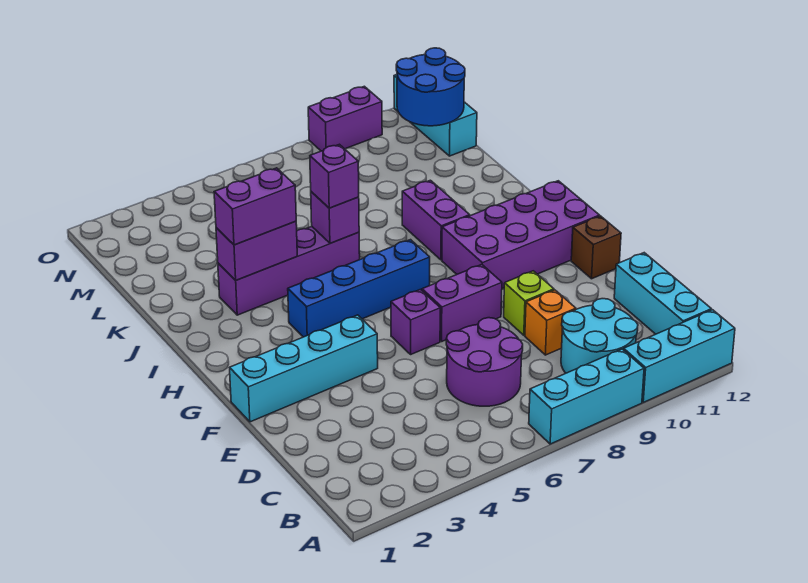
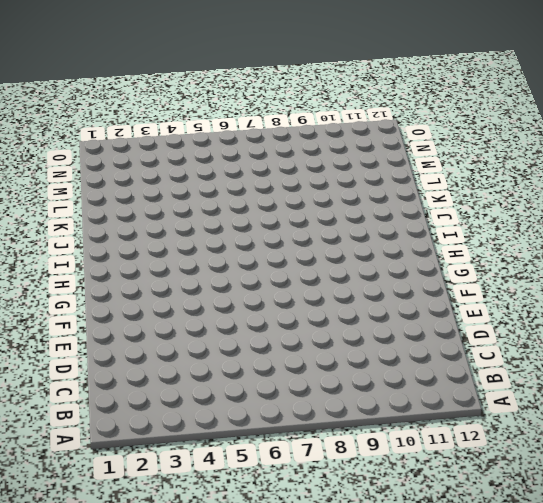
none -> cyan 1x3 brick [529,349,644,444]
none -> cyan 1x3 brick [624,310,735,402]
none -> cyan 2x2 round brick [561,299,638,373]

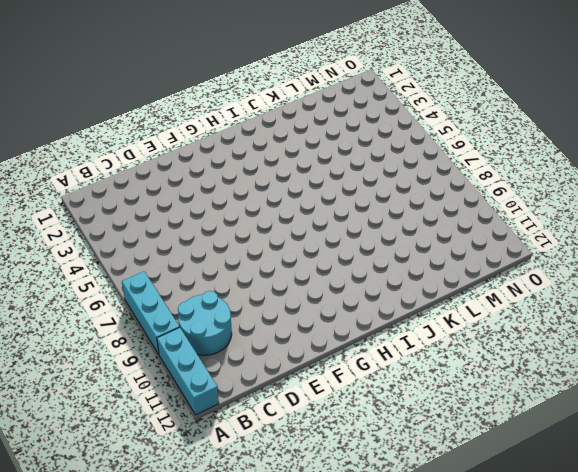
none -> cyan 1x3 brick [614,253,711,334]
none -> purple 2x2 round brick [446,318,523,406]
none -> orange 1x1 brick [525,290,576,355]

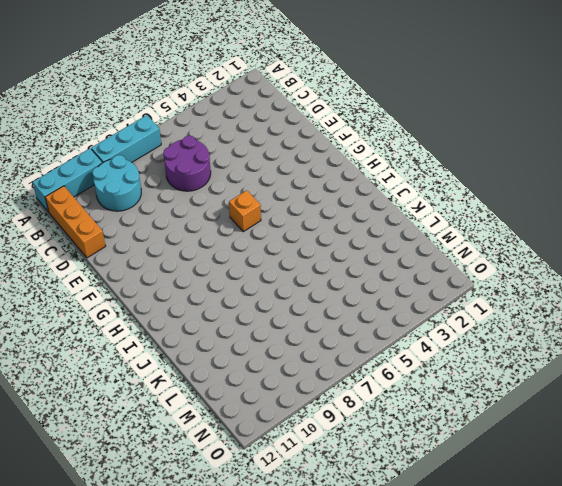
orange 1x3 brick [45,186,105,258] -> cyan 1x3 brick [614,253,711,334]
orange 1x1 brick [229,190,261,232] -> orange 1x1 brick moved to [525,290,576,355]
none -> lime 1x1 brick [504,271,554,335]
none -> cyan 1x4 brick [230,315,378,422]
none -> purple 1x1 brick [391,290,440,354]

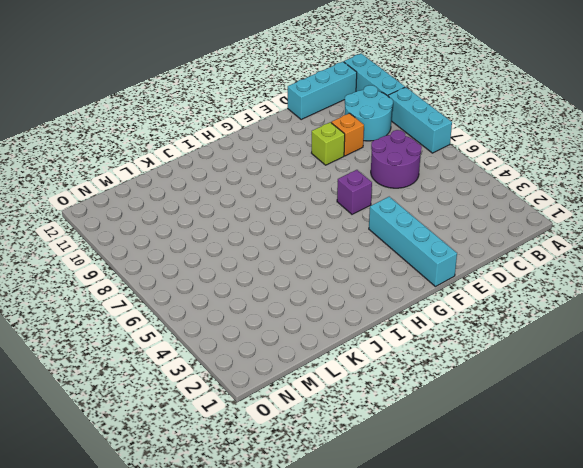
none -> purple 1x2 brick [422,265,502,341]
none -> brown 1x1 brick [571,216,621,279]
none -> purple 2x4 brick [442,181,600,289]

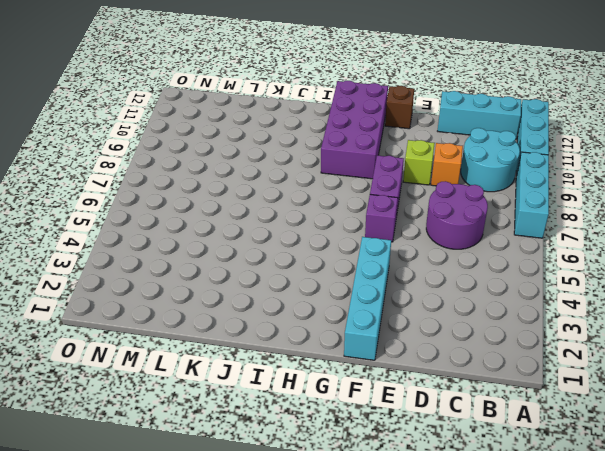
none -> blue 1x4 brick [288,240,430,337]
none -> purple 1x2 brick [402,180,470,260]
none -> purple 1x4 brick [218,226,360,315]

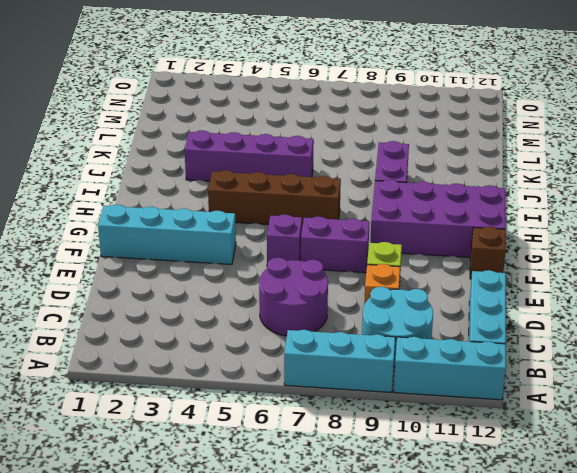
brown 1x4 brick [208,170,341,226] -> blue 1x4 brick [288,240,430,337]
none -> cyan 1x3 brick [394,75,477,156]
none -> purple 1x2 brick [308,86,382,151]
none -> purple 1x2 brick [216,221,297,280]

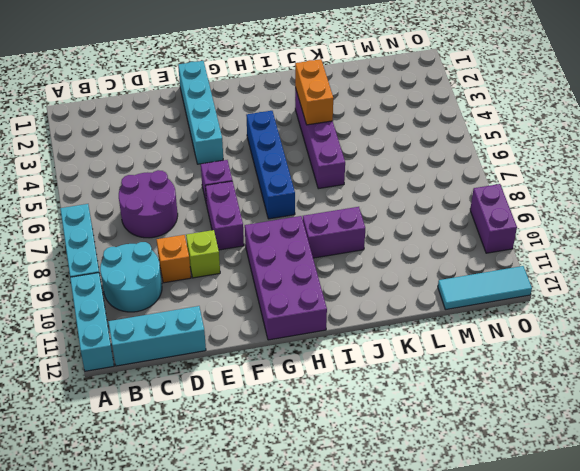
orange 1x2 brick [295,59,333,125] -> purple 1x2 brick [216,221,297,280]
cyan 1x3 tile [438,266,532,310] -> cyan 1x3 brick [394,75,477,156]
none -> brown 1x1 brick [571,216,621,279]
none -> purple 1x1 brick [311,192,359,243]
none -> blue 2x2 round brick [396,48,465,126]

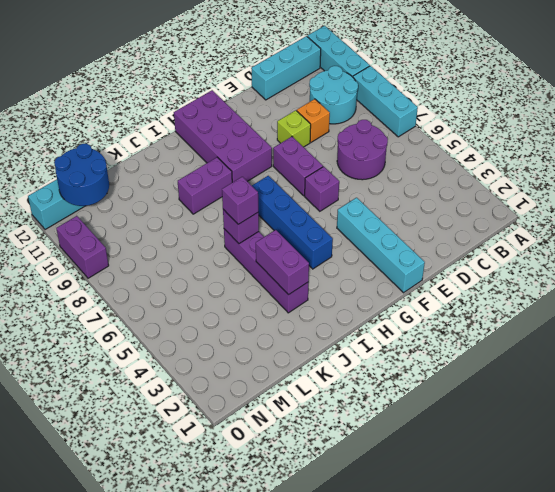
none -> brown 1x1 brick [571,216,621,279]
none -> purple 1x2 brick [214,168,296,245]

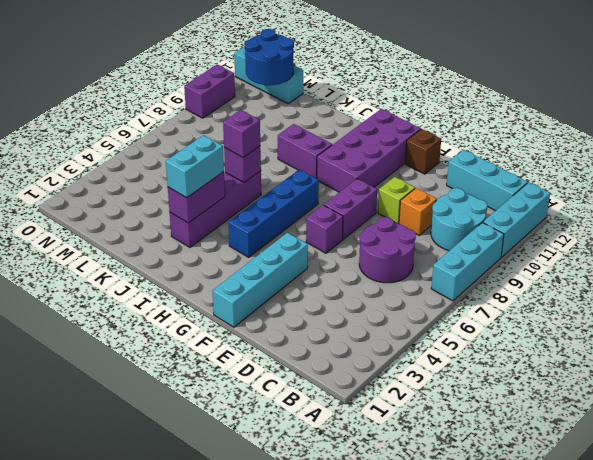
cyan 1x2 brick [166,135,224,198] -> purple 1x2 brick [214,168,296,245]

